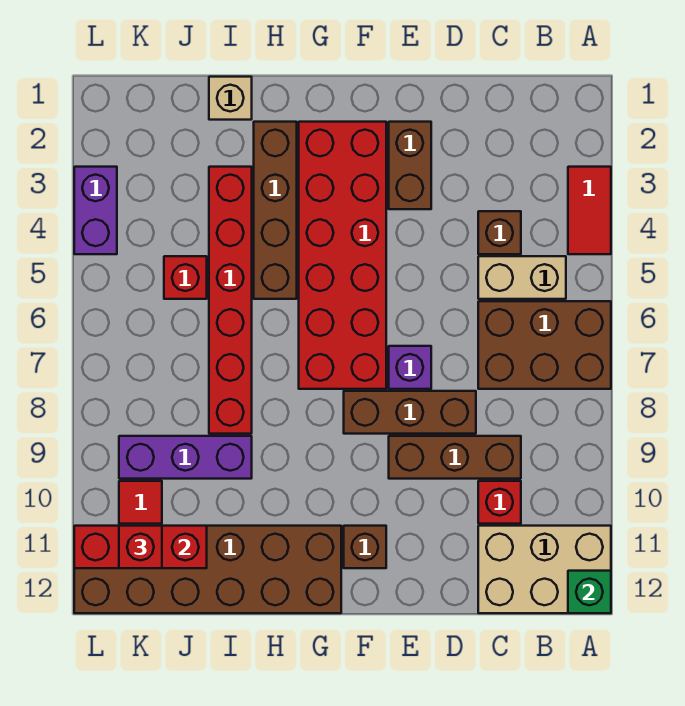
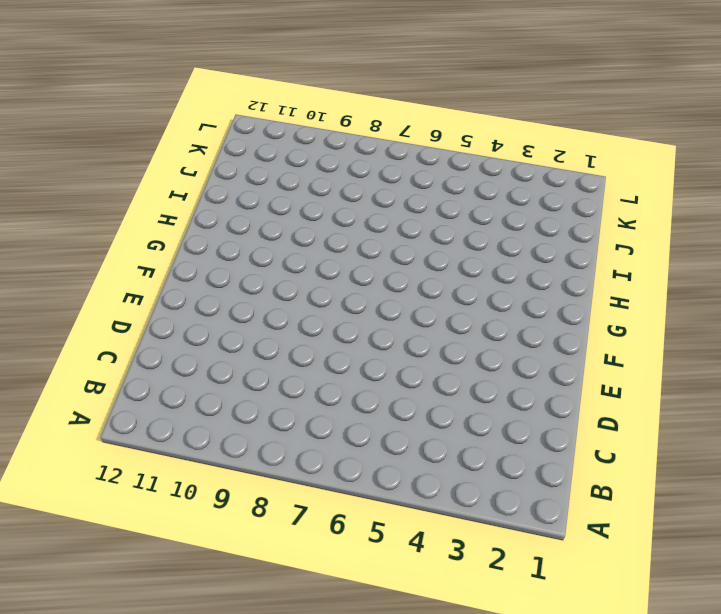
none -> red 1x2 tile [568,167,611,254]
none -> brown 2x3 brick [478,301,611,389]
none -> tan 2x3 brick [478,526,611,613]

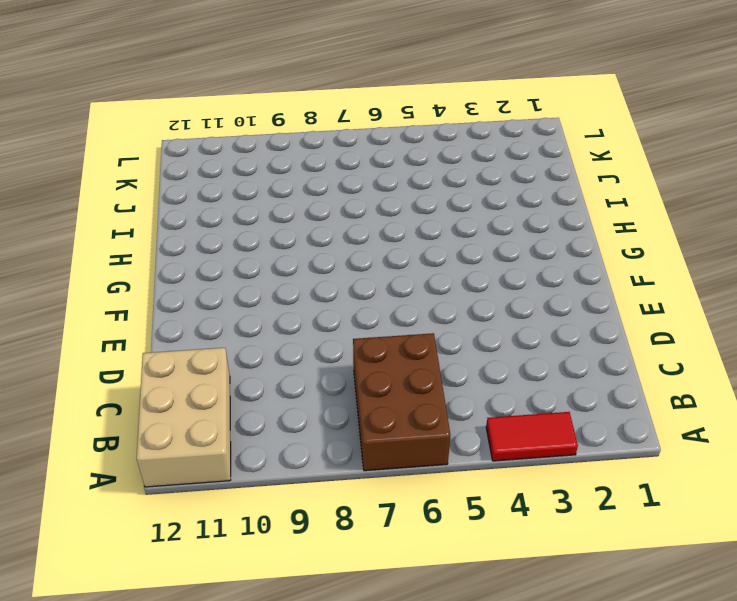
none -> tan 1x2 brick [478,256,566,299]
none -> brown 1x1 brick [478,211,521,254]
none -> brown 1x3 brick [389,436,521,479]

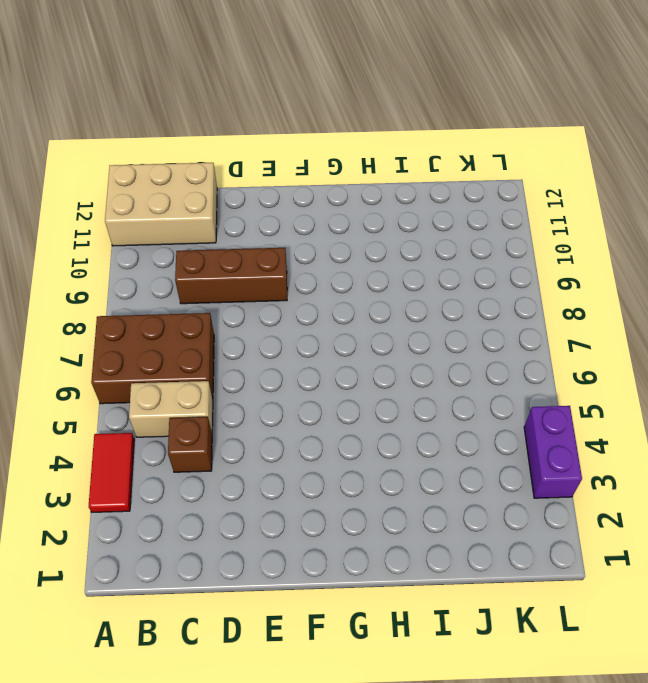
none -> red 1x1 brick [478,481,521,524]
none -> brown 1x3 brick [344,391,476,434]
none -> brown 1x2 brick [389,122,431,209]

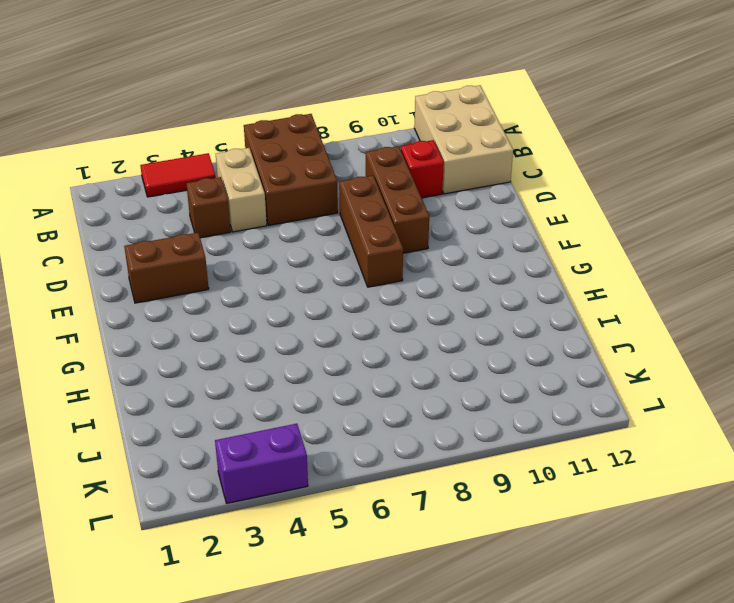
none -> purple 1x1 brick [389,346,431,389]
none -> red 2x6 brick [299,122,386,389]
none -> brown 1x1 brick [344,526,386,568]

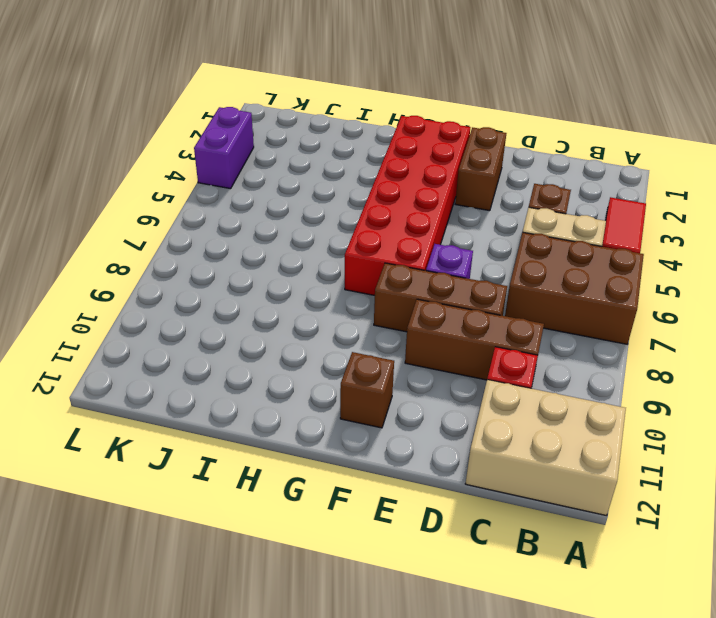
none -> brown 2x6 brick [74,526,341,613]
none -> brown 1x4 brick [254,122,297,299]
none -> tan 1x1 brick [209,77,252,120]

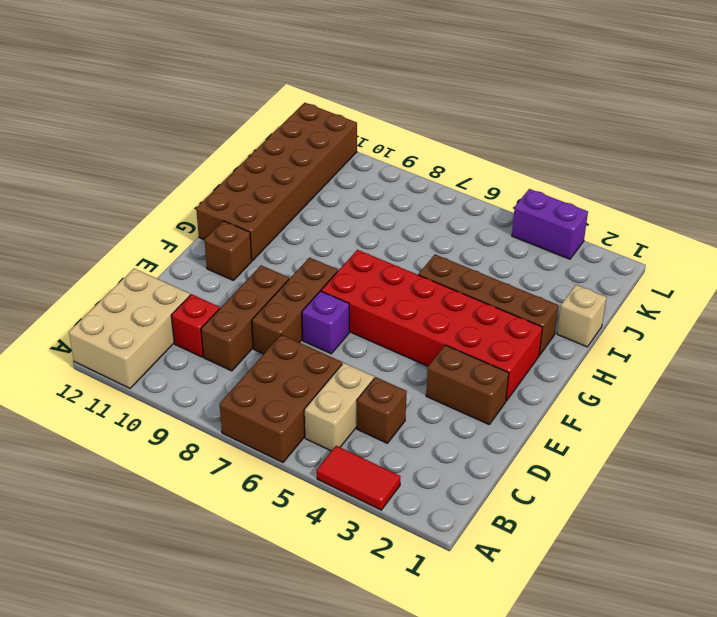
none -> red 1x6 brick [209,167,252,434]
none -> purple 1x3 brick [119,436,252,479]
none -> red 1x1 brick [164,256,207,299]

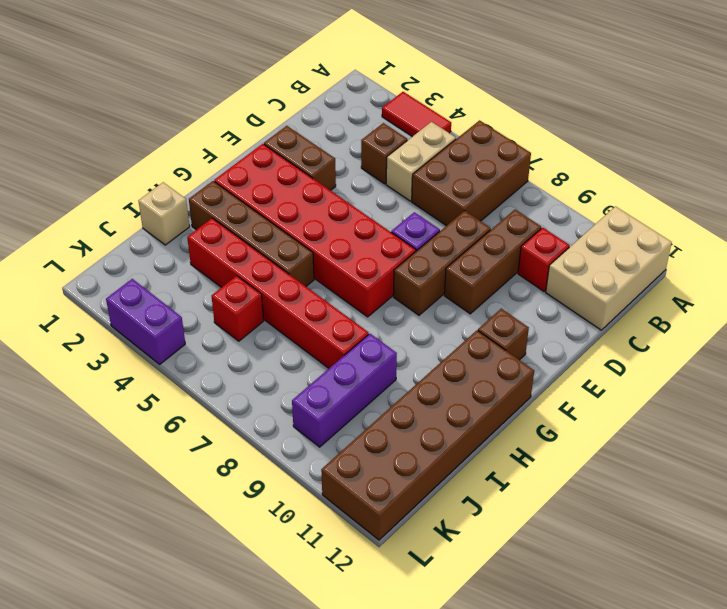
none -> red 1x1 tile [119,481,162,524]
none -> green 1x1 brick [568,571,611,613]
none -> red 1x3 brick [74,526,207,568]

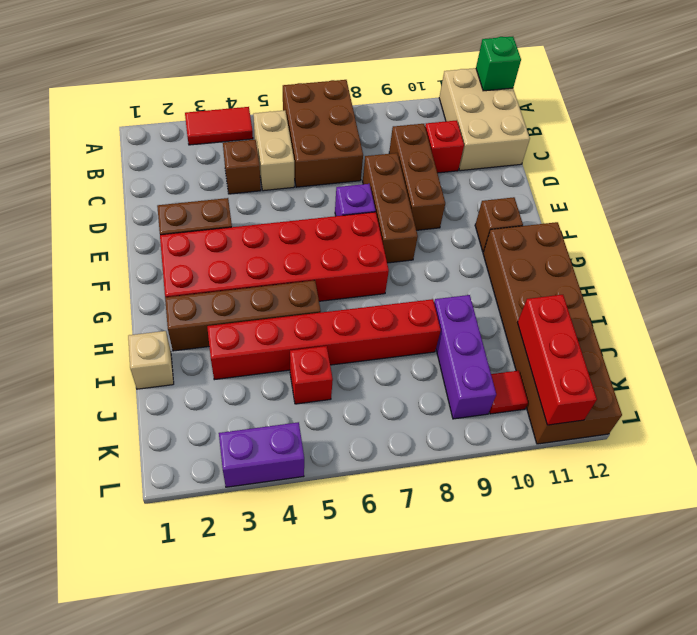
none -> red 1x1 brick [119,526,162,568]

